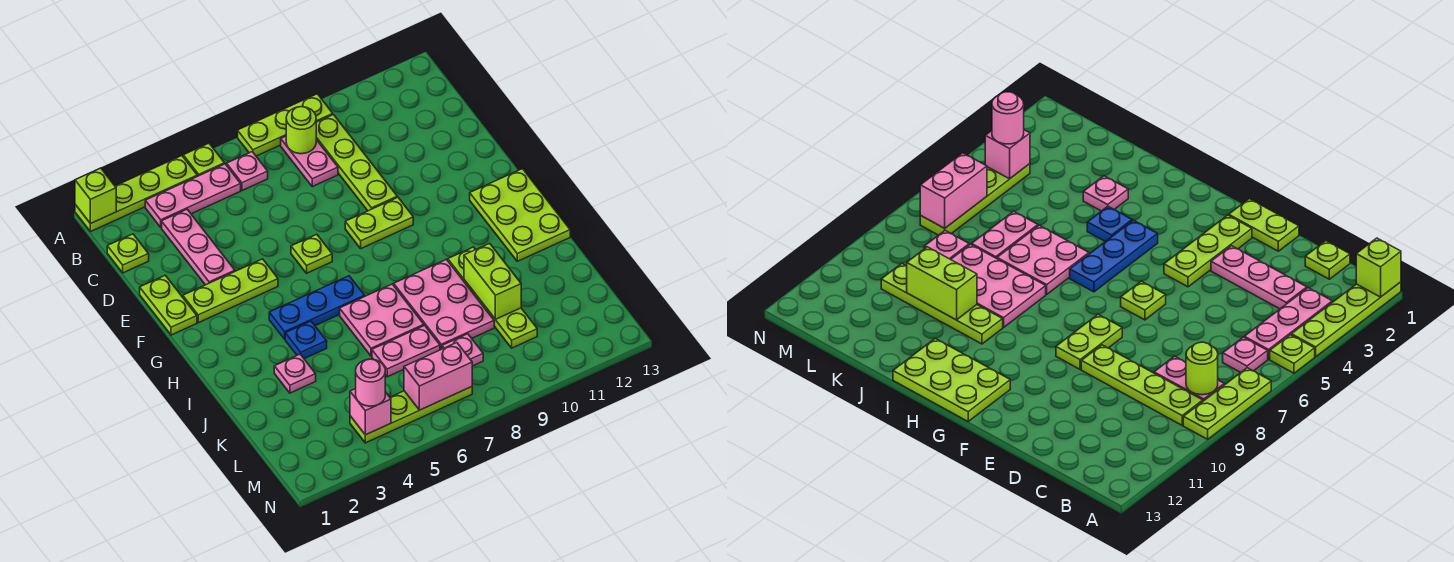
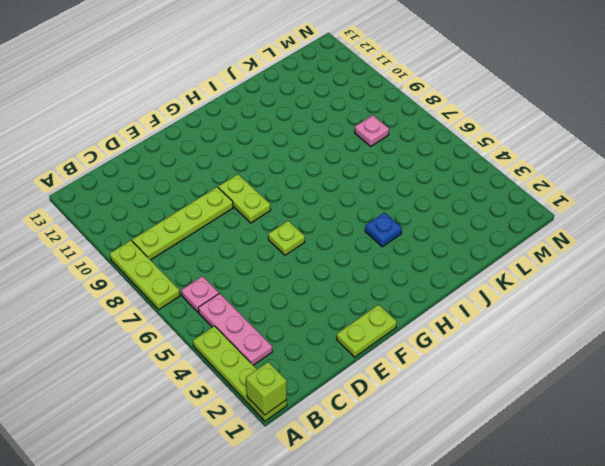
none -> lime 1x1 plate [183,143,225,176]
none -> pink 1x2 plate [281,136,338,187]
none -> lime 1x1 plate [107,234,149,273]

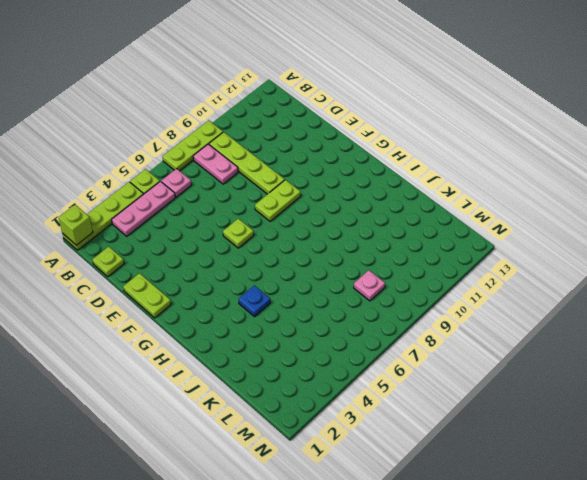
none -> pink 1x3 plate [162,210,235,285]
none -> lime 1x3 plate [183,259,278,323]
none -> lime 2x3 plate [470,169,570,261]

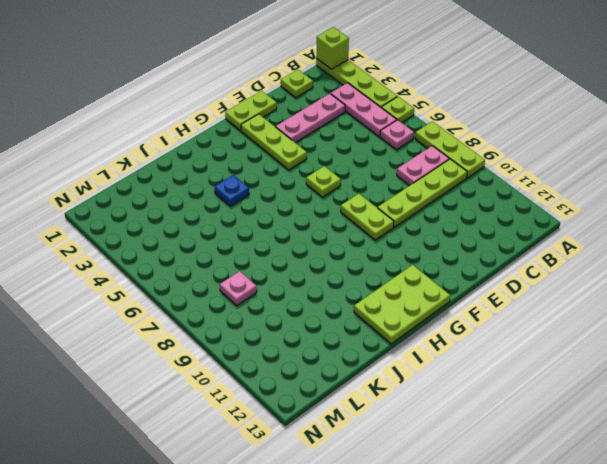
none -> blue 1x3 plate [269,276,365,339]
none -> pink 2x2 plate [340,284,424,356]
none -> pink 2x3 plate [394,259,494,350]

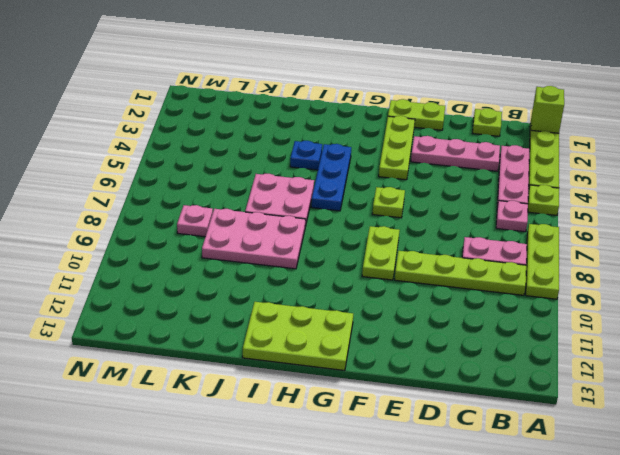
none -> lime 1x4 plate [448,247,537,348]
none -> pink 1x1 plate [274,354,316,393]
none -> pink 1x2 plate [372,326,440,377]

